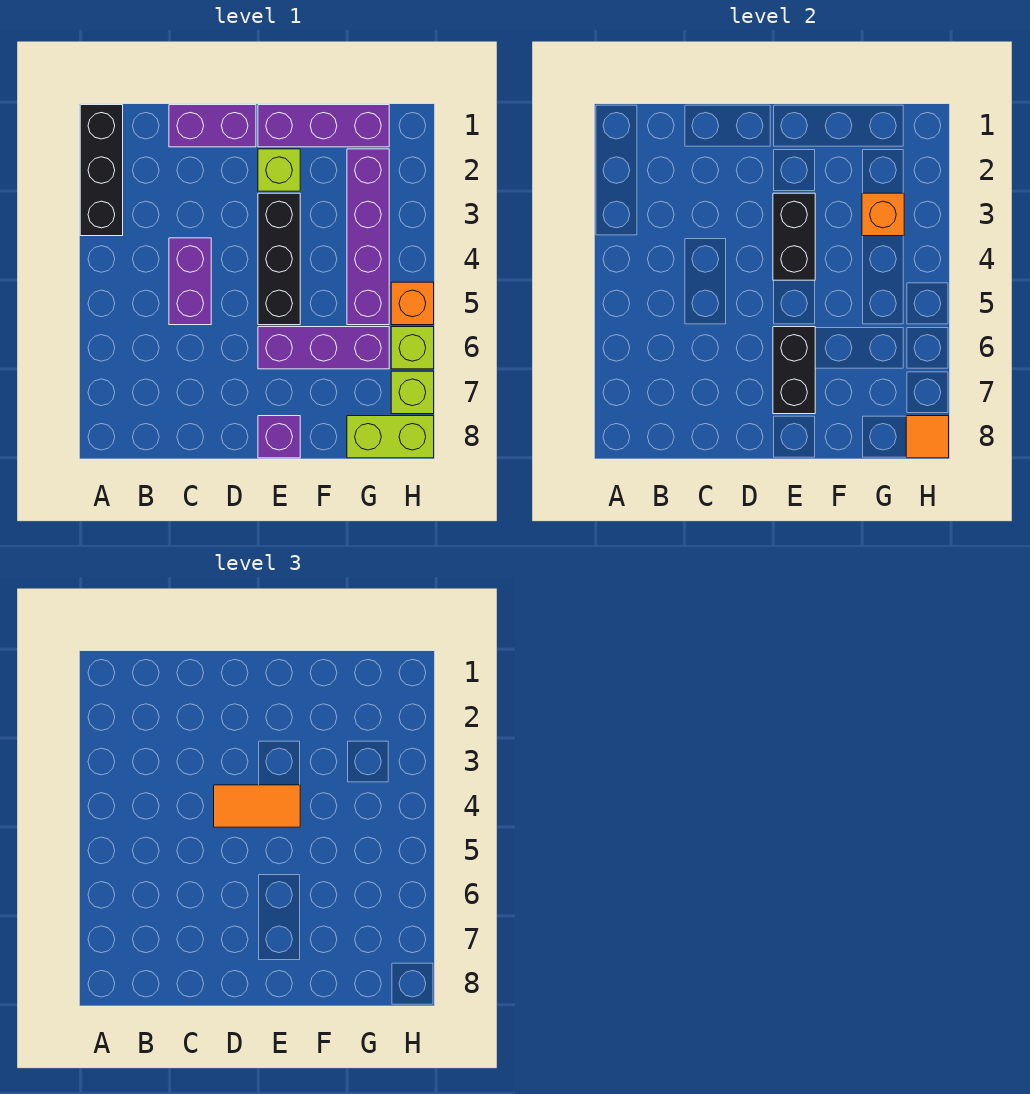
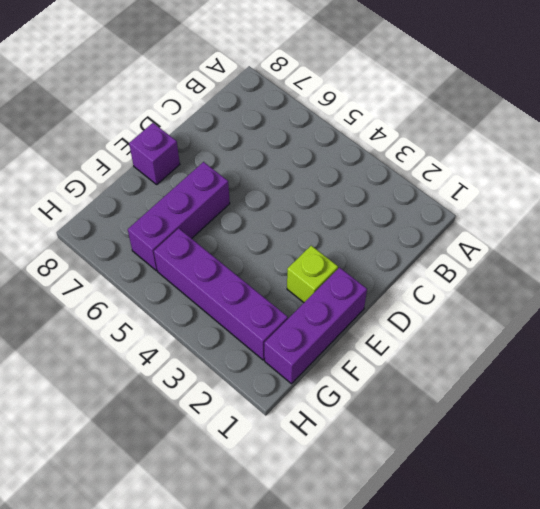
none -> black 1x3 brick [80,105,123,236]
none -> purple 1x2 brick [169,105,256,147]
none -> purple 1x2 brick [169,238,211,325]

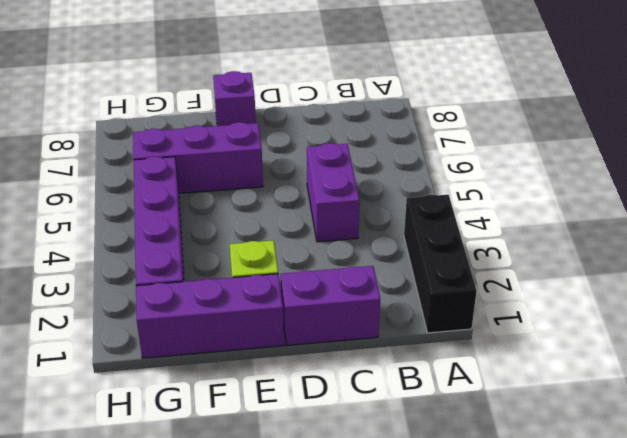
none -> black 1x3 brick [258,193,300,325]
none -> lime 1x2 brick [347,416,434,458]
none -> orange 1x1 brick [391,282,434,325]

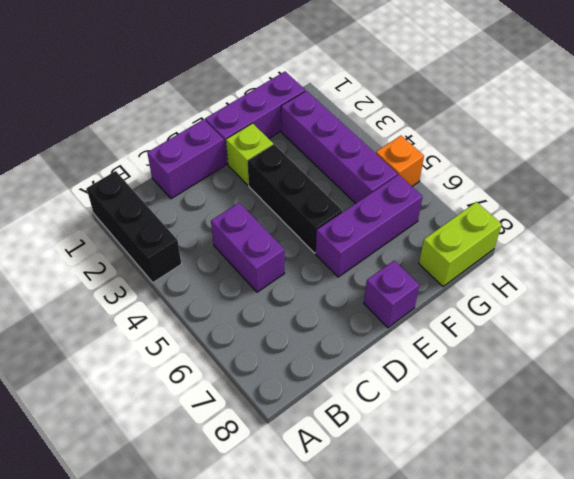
none -> lime 1x1 brick [391,327,434,369]
none -> lime 1x1 brick [391,371,434,414]
none -> black 1x2 brick [773,193,815,280]

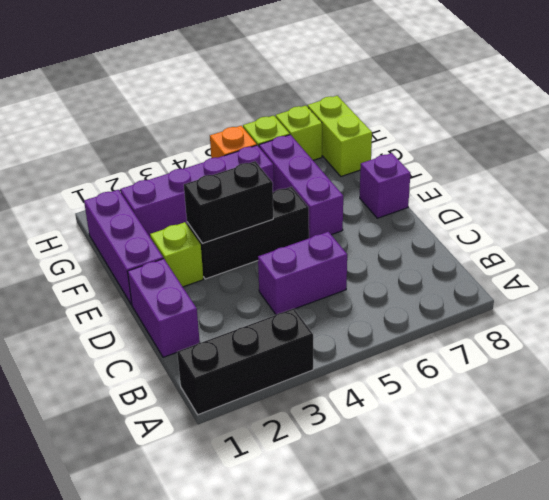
none -> black 1x2 brick [773,327,815,414]
none -> orange 1x1 brick [862,193,904,236]
none -> orange 1x1 tile [906,416,949,458]

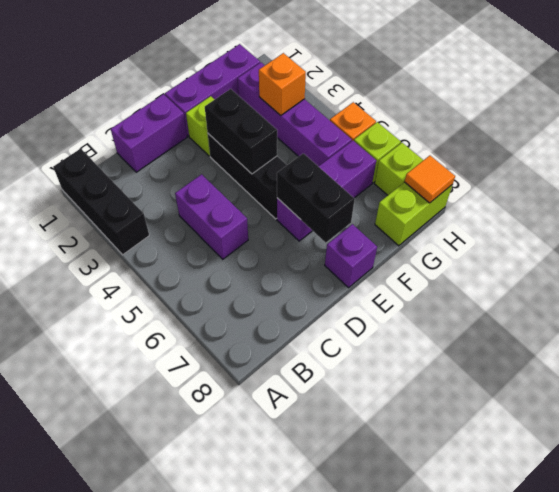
none -> orange 1x2 tile [214,785,300,827]

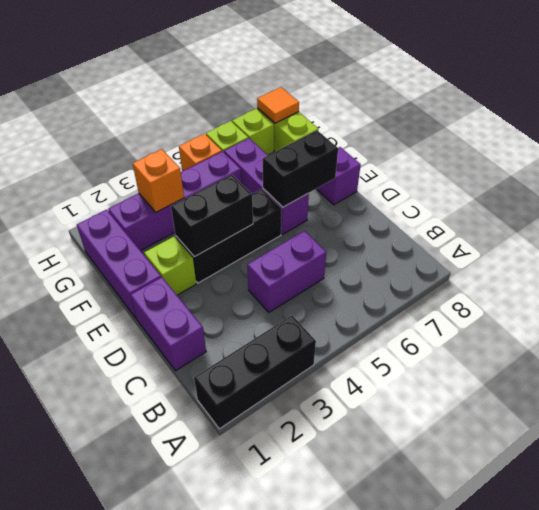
none -> orange 1x2 tile [214,785,300,827]

